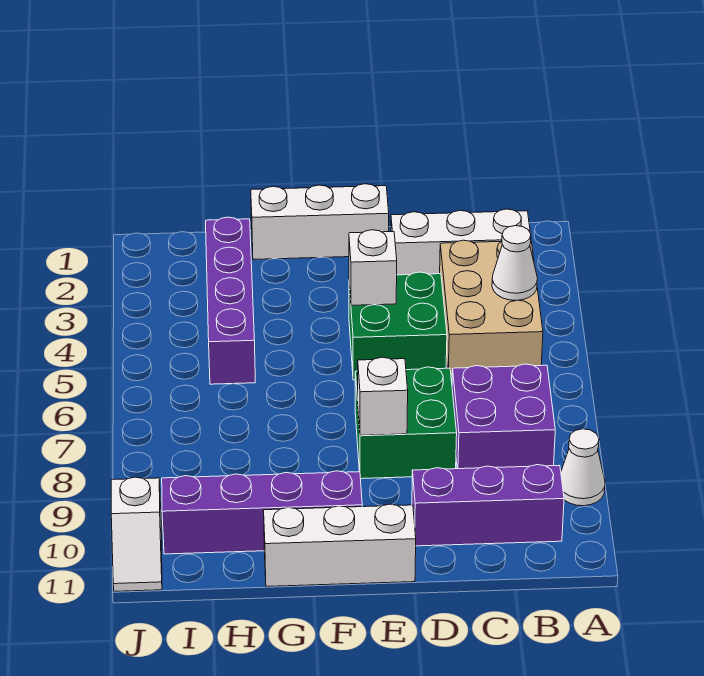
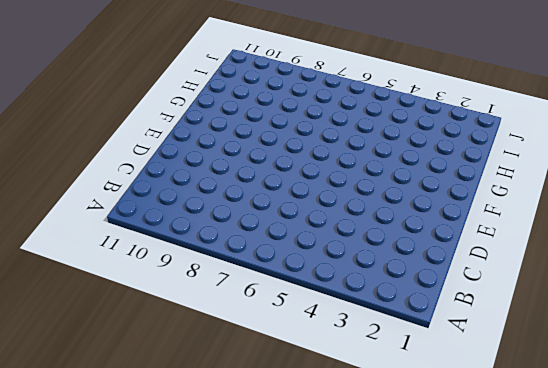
none -> white 1x1 cone [561,429,605,506]
none -> white 1x3 brick [391,209,530,275]
none -> tan 2x3 brick [440,240,543,377]

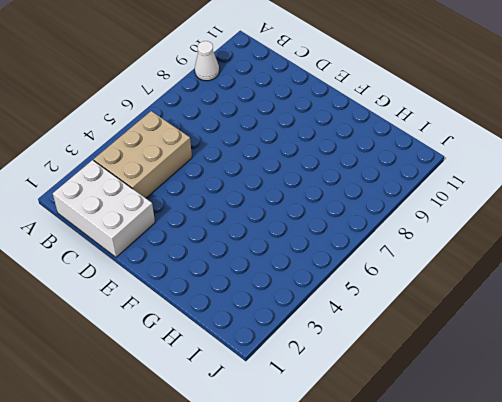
white 2x3 brick [53,160,155,257] -> white 1x3 brick [391,209,530,275]
none -> purple 2x2 brick [452,364,555,469]
none -> purple 1x3 brick [412,465,564,546]
none -> green 2x2 brick [349,272,447,380]

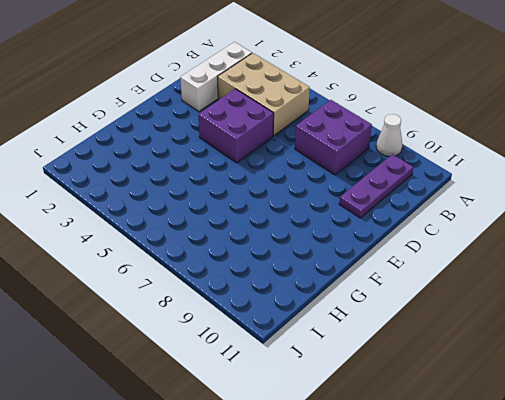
purple 1x3 plate [339,154,413,218] -> purple 1x3 brick [412,465,564,546]
purple 2x2 brick [198,89,274,163] -> green 2x2 brick [349,272,447,380]
none -> green 2x2 brick [355,367,457,479]
none -> white 1x3 brick [251,184,389,260]
none -> white 1x3 brick [264,504,416,587]

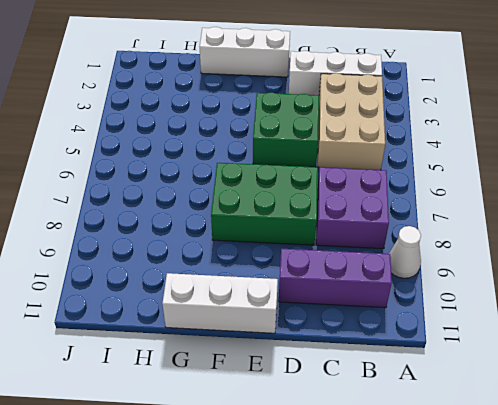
green 2x3 brick [211,163,318,245] -> green 2x2 brick [355,367,457,479]
none -> purple 1x4 brick [162,471,362,554]
none -> purple 1x4 brick [206,217,255,384]
none -> white 1x2 slope [111,477,162,591]

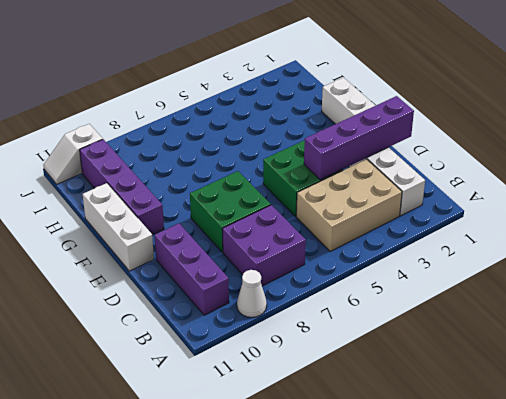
purple 1x4 brick [304,96,414,180] -> purple 1x4 brick moved to [206,217,255,384]
none -> white 1x1 cone [492,226,537,301]
none -> white 1x1 brick [349,230,397,305]
none -> white 1x1 brick [358,357,408,435]

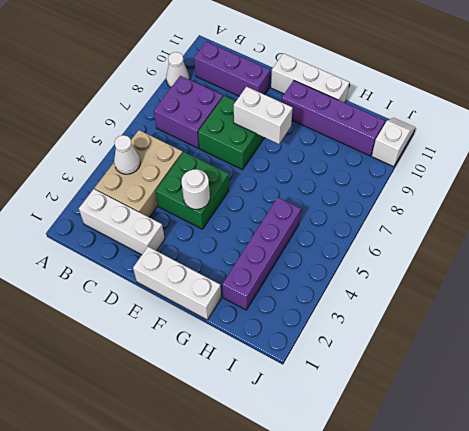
white 1x1 round brick [181,169,210,209] -> white 1x1 brick [349,230,397,305]
white 1x2 brick [234,87,293,144] -> white 1x1 brick [358,357,408,435]

